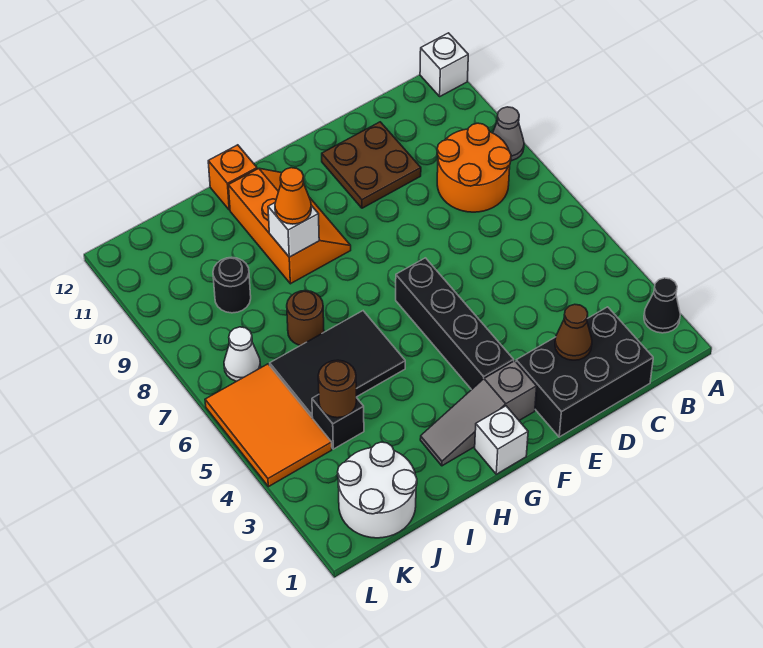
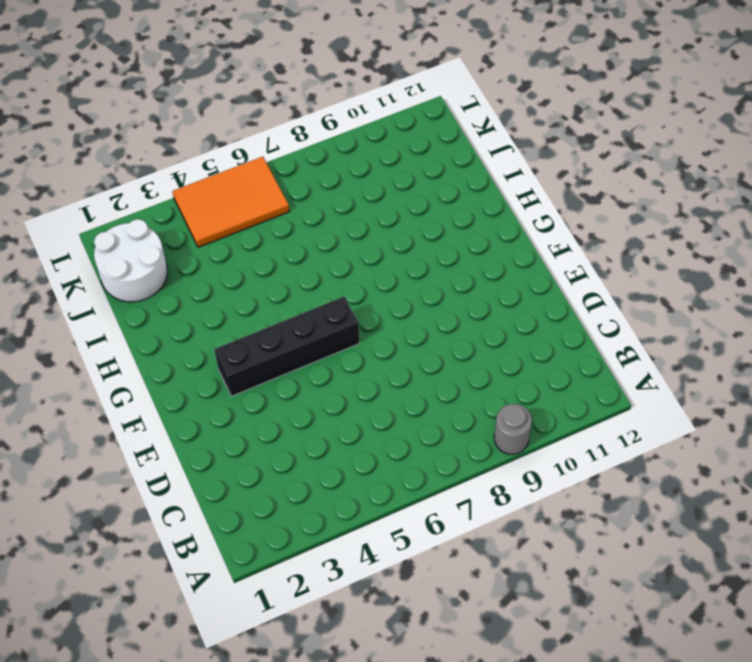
grey 1x1 round brick [494,404,532,454] -> grey 1x1 cone [493,107,524,161]
none -> black 1x1 cone [644,278,680,333]
none -> white 1x1 brick [420,33,468,96]
none -> orange 2x2 round brick [437,123,511,212]

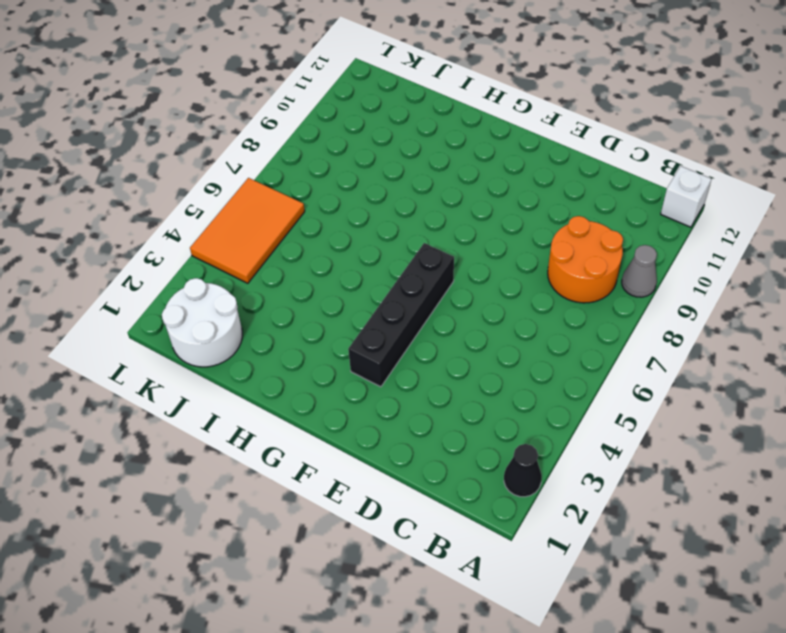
none -> black 2x3 brick [516,307,653,437]
none -> brown 2x2 plate [322,122,421,208]
none -> grey 1x3 slope [420,361,537,466]

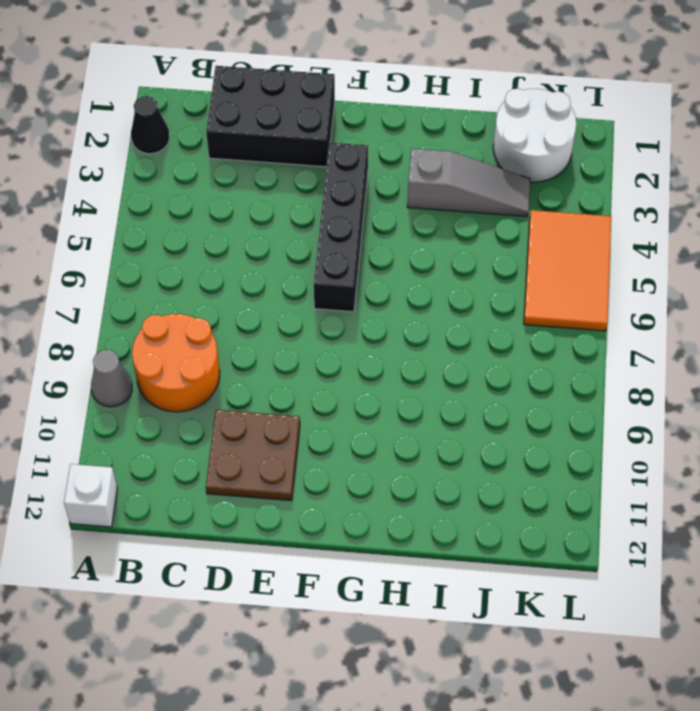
grey 1x3 slope [407,149,530,216] -> grey 1x3 slope moved to [420,361,537,466]
none -> white 1x1 brick [475,406,528,474]
none -> orange 2x3 slope [228,168,351,284]
none -> black 2x3 tile [270,311,405,418]

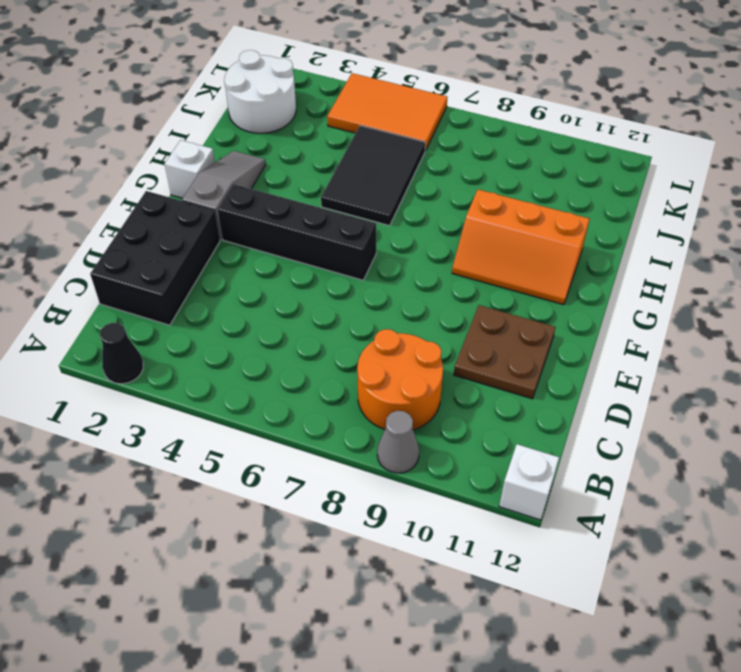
none -> orange 1x1 brick [208,145,257,210]
none -> brown 1x1 round brick [287,291,324,346]
none -> black 1x1 brick [312,395,364,449]

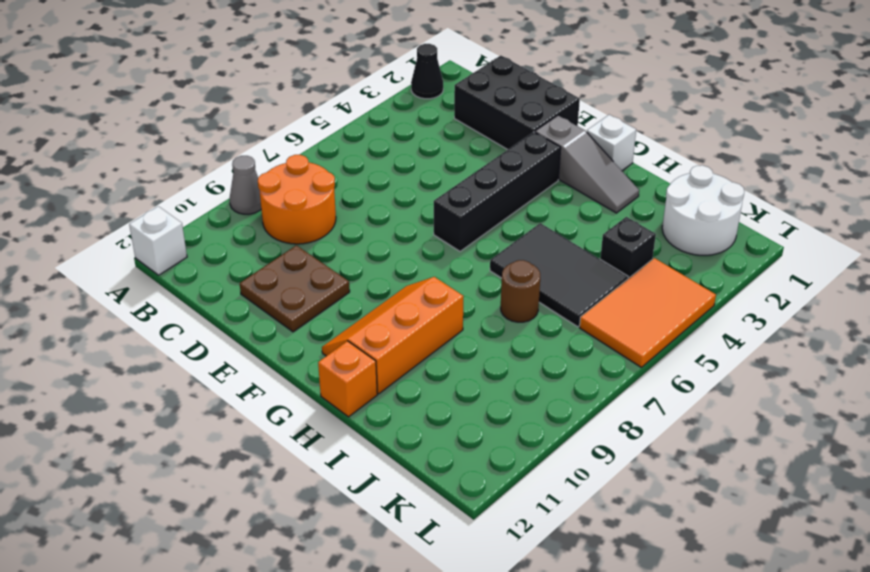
none -> black 1x1 round brick [213,257,251,313]
none -> white 1x1 cone [224,327,261,381]
none -> brown 1x1 cone [555,304,592,360]

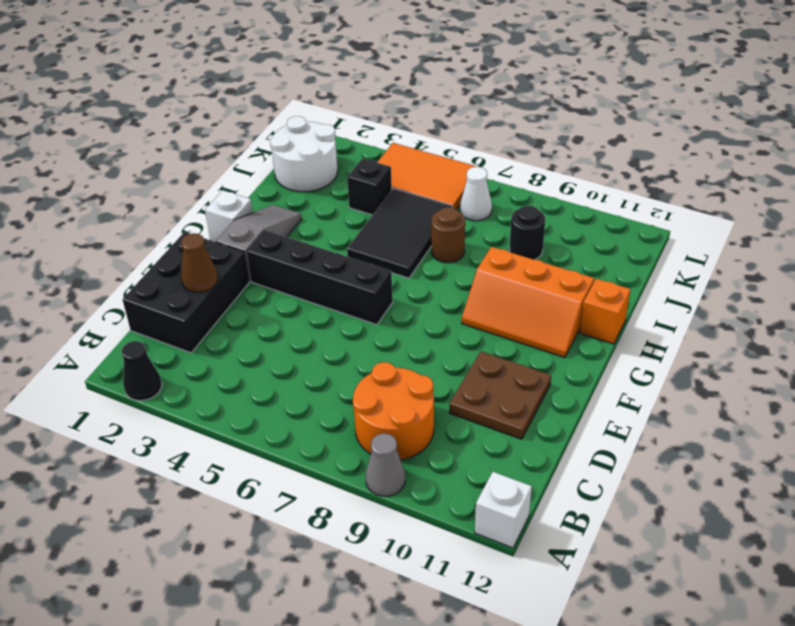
none -> white 1x1 brick [268,203,319,257]
none -> brown 1x1 round brick [318,360,356,418]
none -> orange 1x1 cone [275,168,311,224]

